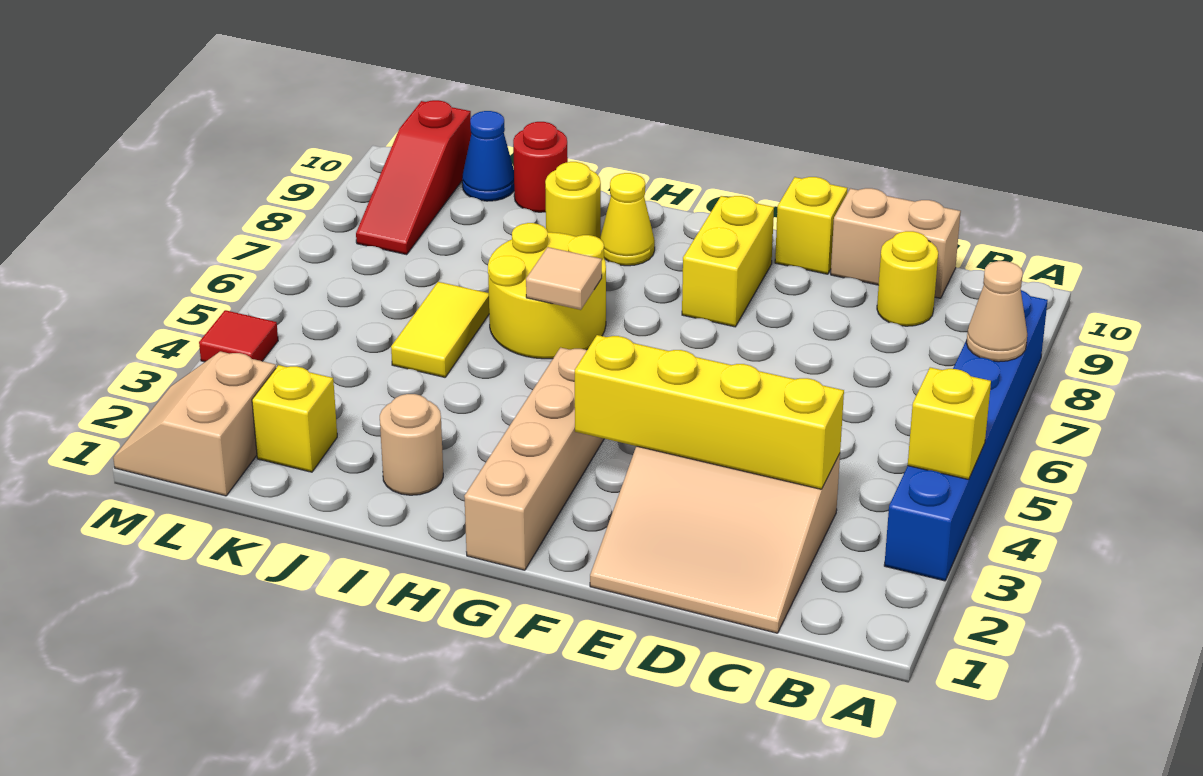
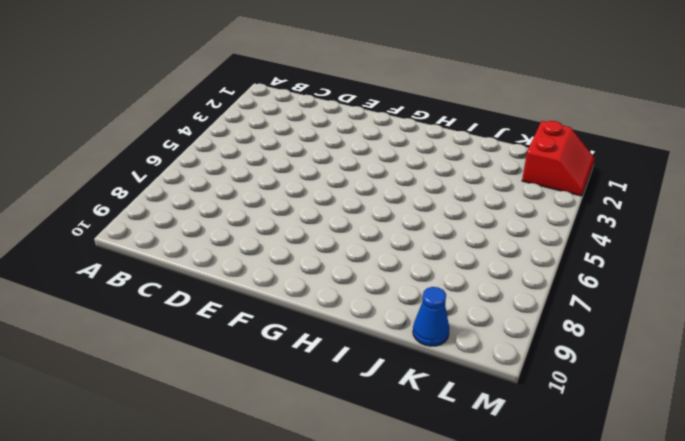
red 2x2 slope [522,121,595,196] -> tan 2x2 slope [113,351,276,496]
none -> blue 1x6 brick [884,290,1048,581]
none -> tan 3x3 slope [590,446,840,633]
none -> yellow 1x1 round brick [877,231,938,326]

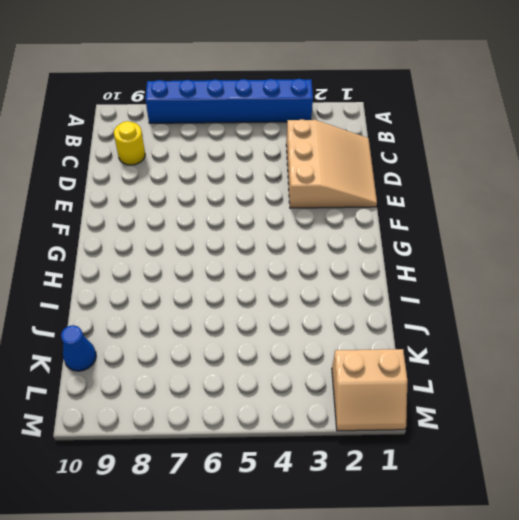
none -> tan 1x2 brick [831,188,961,298]
none -> yellow 1x1 brick [775,177,847,274]
none -> yellow 1x2 brick [682,196,774,327]

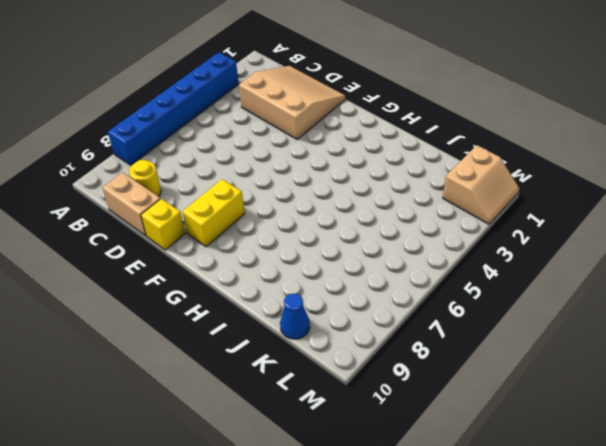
none -> tan 1x4 brick [464,348,604,570]
none -> yellow 2x2 round brick [488,223,606,359]
none -> yellow 1x1 cone [600,173,655,266]

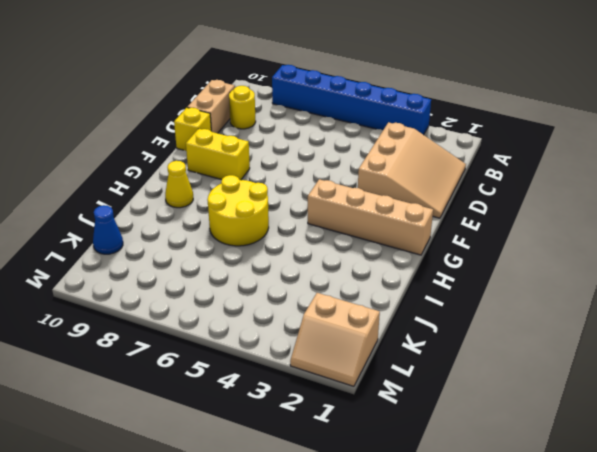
none -> tan 1x1 round brick [380,394,443,495]
none -> yellow 1x1 round brick [545,162,601,238]
none -> yellow 1x2 tile [391,282,489,377]

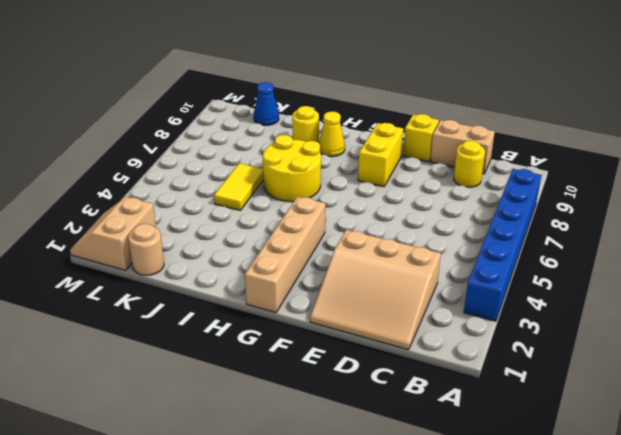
tan 1x1 round brick [128,224,164,276] -> tan 1x1 round brick moved to [380,394,443,495]
none -> red 1x1 round brick [513,122,568,212]
none -> yellow 1x1 brick [252,365,337,472]
none -> red 1x3 slope [356,100,471,255]

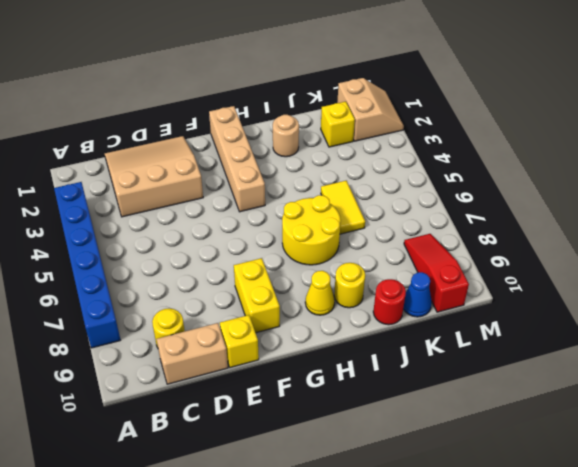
none -> red 1x1 tile [199,310,278,362]
none -> yellow 1x1 brick [908,367,991,479]
none -> tan 1x1 cone [966,261,1027,362]

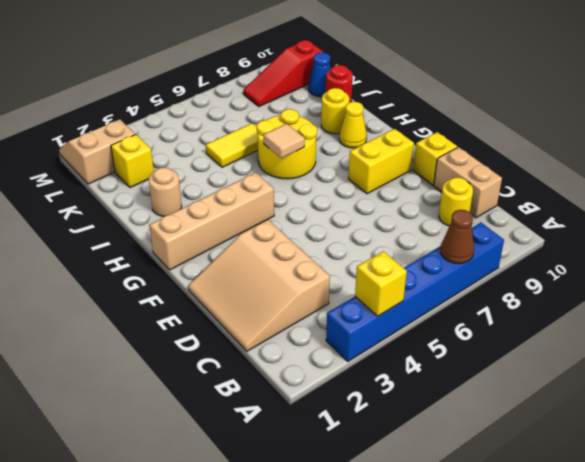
brown 1x1 cone [441,210,474,264] -> tan 1x1 cone [966,261,1027,362]
none -> red 1x1 tile [199,310,278,362]
none -> yellow 1x4 brick [575,335,844,489]

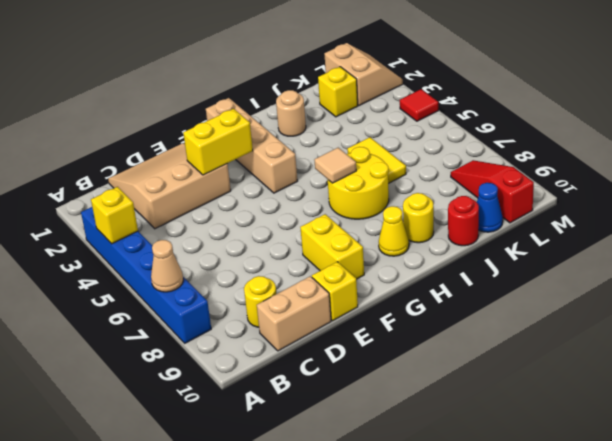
yellow 1x2 brick [183,109,253,175] -> yellow 1x4 brick [575,335,844,489]

